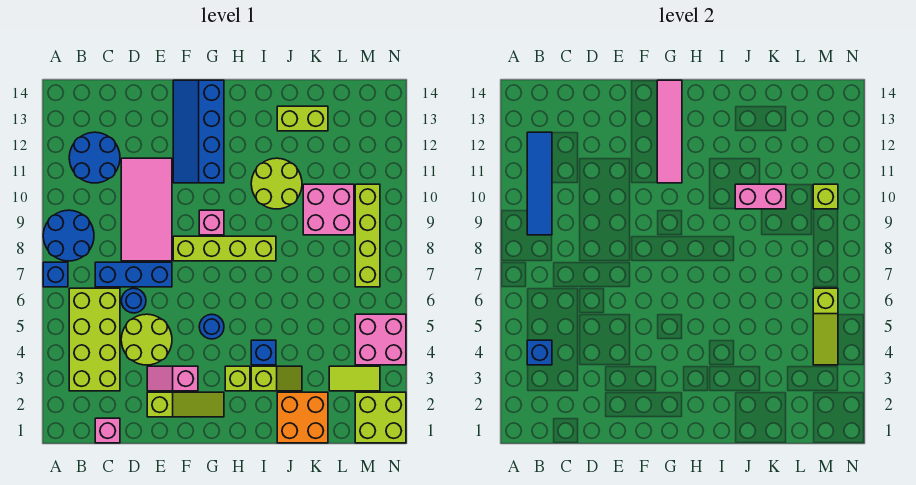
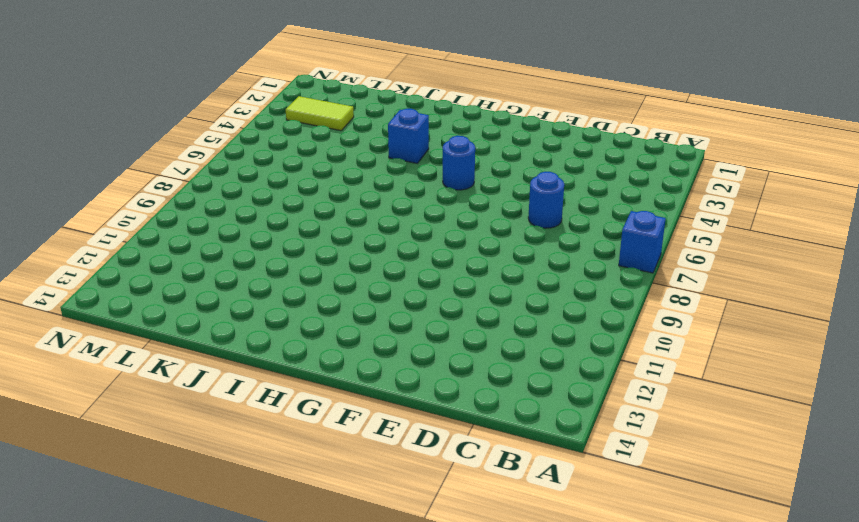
none -> blue 2x2 round brick [43,210,94,261]
none -> lime 2x4 brick [69,288,120,391]
none -> blue 2x2 round brick [69,132,120,183]
none -> pink 1x1 brick [95,418,120,443]

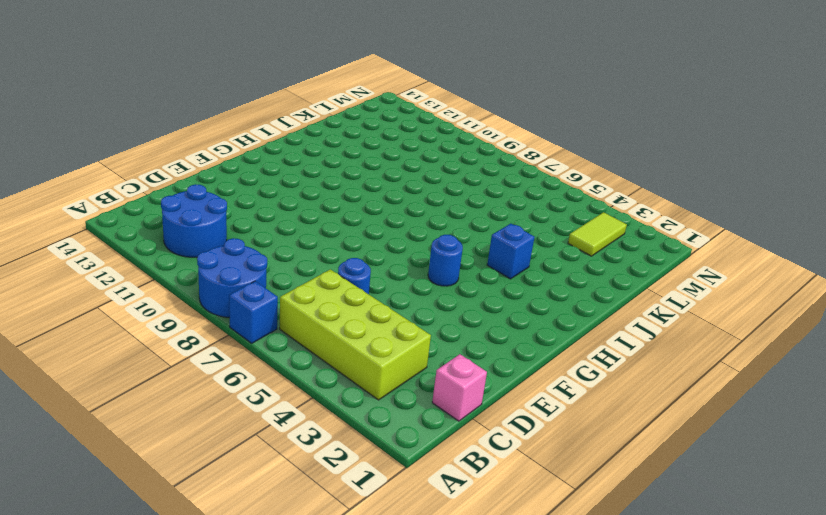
none -> blue 1x3 brick [95,262,172,287]
none -> lime 2x2 round brick [121,314,172,365]
none -> pink 2x4 tile [121,158,172,261]
none -> lime 1x3 slope [147,392,224,417]

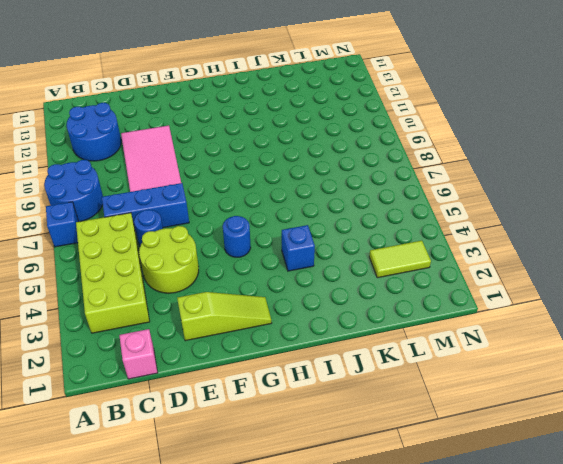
none -> pink 1x2 slope [147,366,198,391]
none -> lime 1x4 brick [173,236,276,261]
none -> blue 2x4 slope [173,80,224,183]
none -> pink 1x1 brick [199,210,224,235]

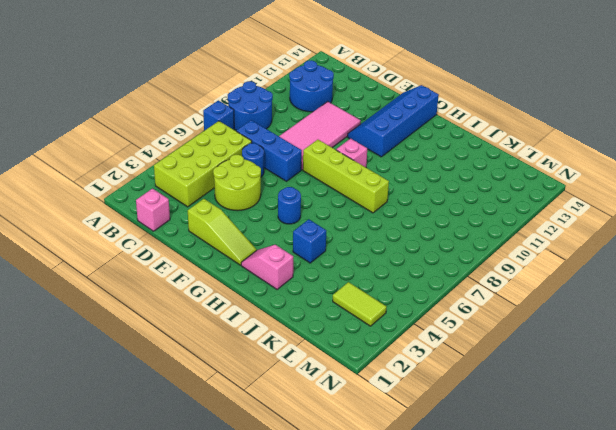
pink 1x2 slope [241,245,293,289] -> pink 1x2 slope moved to [147,366,198,391]
none -> lime 1x1 brick [225,366,250,391]
none -> lime 1x2 slope [251,366,302,391]
none -> lime 2x2 round brick [251,158,302,209]
none -> orange 2x2 brick [277,392,328,443]

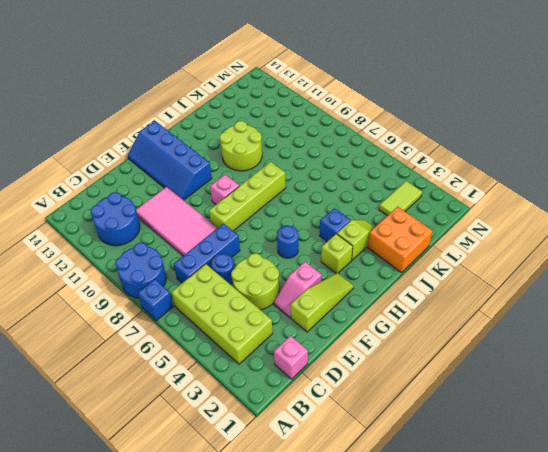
none -> lime 1x2 brick [277,106,328,131]
none -> pink 2x2 brick [303,184,354,235]
none -> lime 2x2 brick [355,392,406,443]
none -> pink 2x2 brick [355,314,406,365]

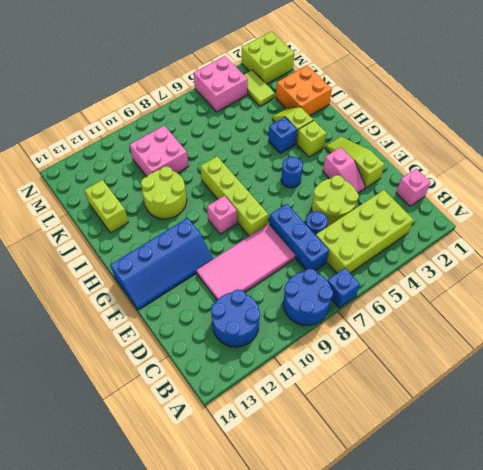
none -> lime 1x4 brick [355,184,380,287]
none -> blue 1x1 brick [527,340,552,365]
none -> blue 1x4 tile [527,132,552,235]
none -> pink 1x4 tile [657,80,682,183]

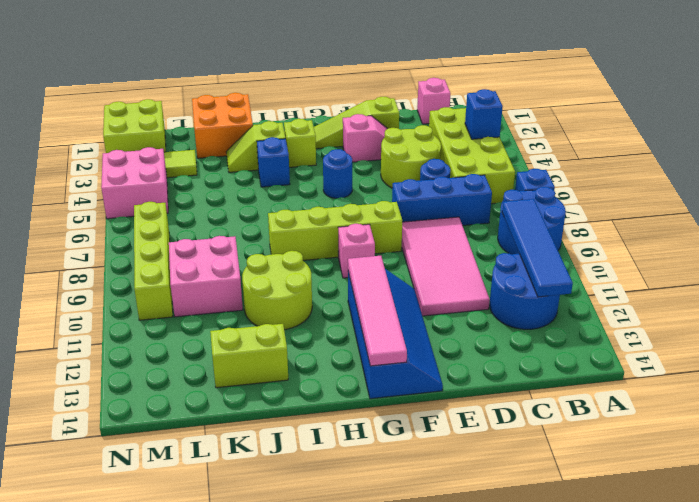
none -> pink 1x2 brick [735,184,786,209]
none -> lime 1x3 slope [813,288,838,365]
none -> lime 1x1 brick [813,184,838,209]

